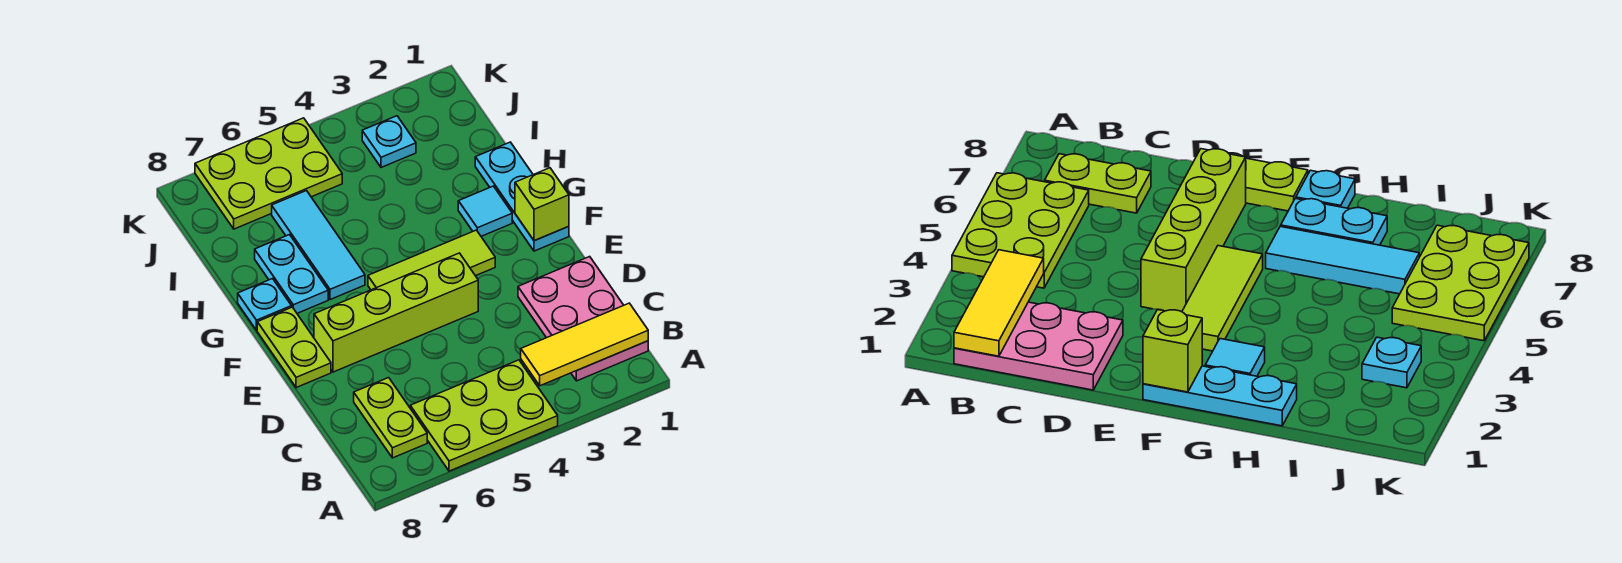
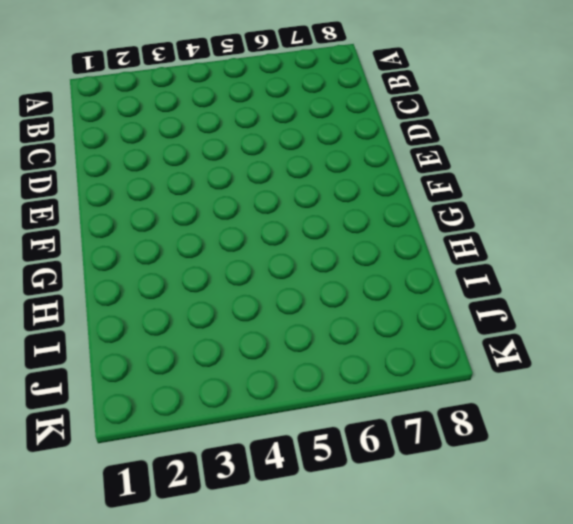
none -> lime 2x3 plate [410,360,558,471]
none -> pink 2x3 plate [518,257,648,381]
none -> lime 1x2 plate [354,378,427,458]

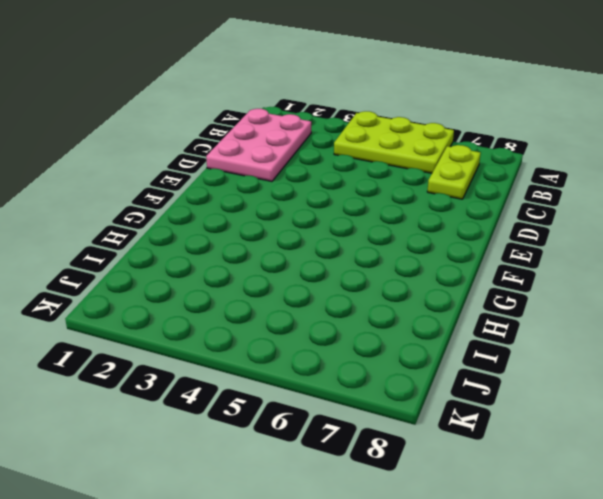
none -> lime 1x4 brick [314,253,478,372]
none -> lime 1x2 plate [257,307,331,388]
none -> cyan 1x3 plate [475,142,569,251]

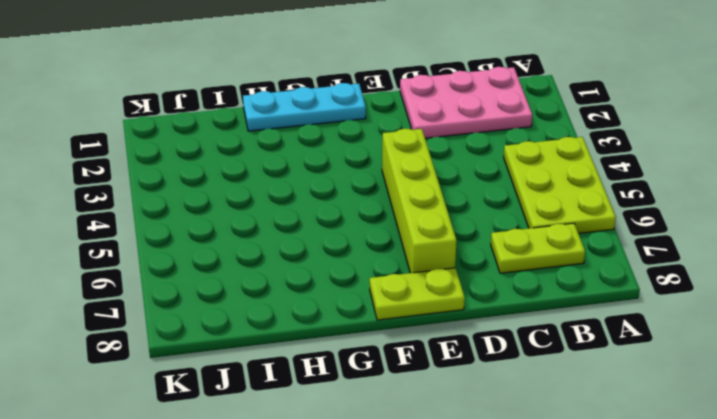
none -> lime 1x3 tile [368,230,495,290]
none -> cyan 1x1 tile [458,186,512,236]
none -> cyan 1x3 tile [272,191,365,300]

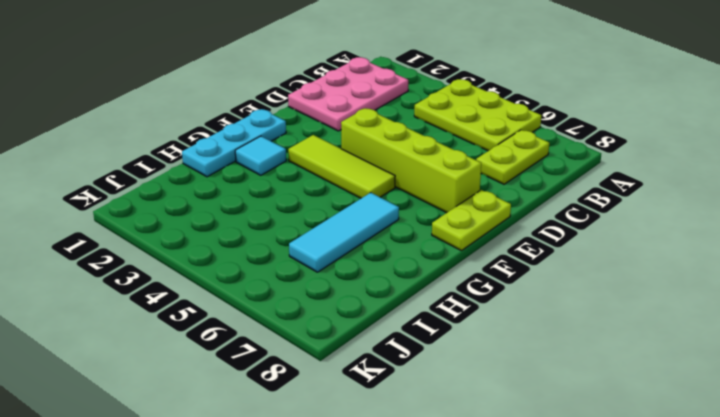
none -> cyan 1x2 plate [255,235,328,313]
none -> cyan 1x1 plate [238,279,292,330]
none -> cyan 1x1 plate [362,116,416,168]

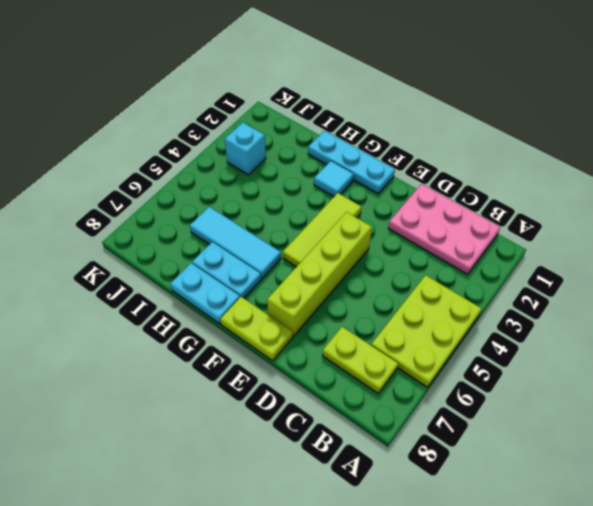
cyan 1x2 plate [170,263,240,324] -> cyan 1x1 plate [238,279,292,330]
cyan 1x1 brick [225,122,266,175] -> cyan 1x1 plate [362,116,416,168]
none -> lime 2x3 plate [195,118,342,229]
none -> yellow 1x3 tile [521,303,648,386]
none -> lime 1x1 brick [515,168,569,241]

